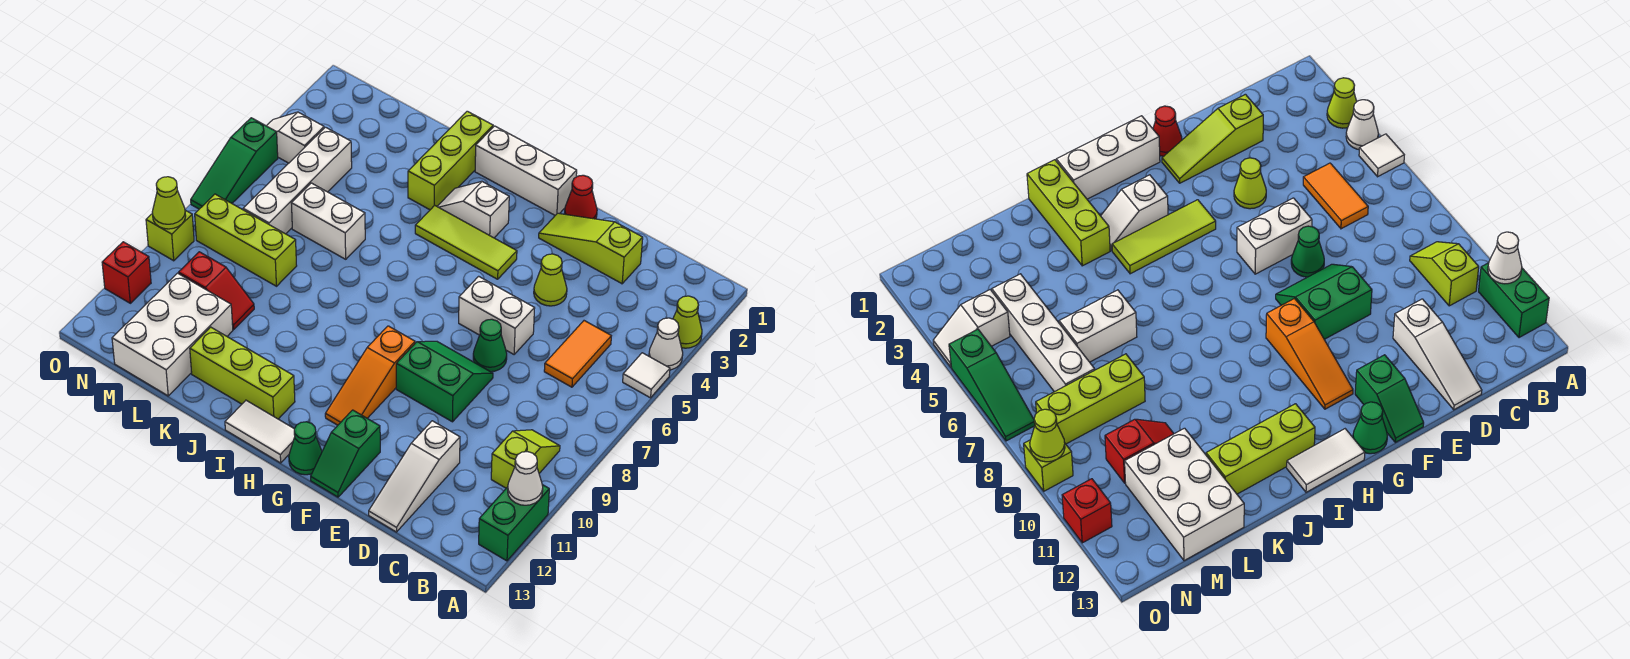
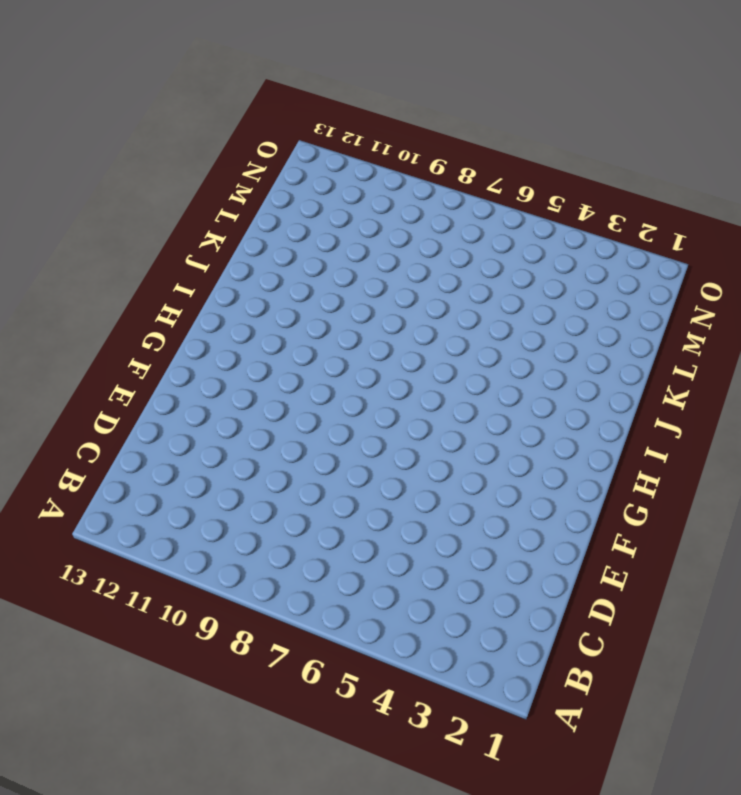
none -> lime 1x1 cone [673,296,702,348]
none -> white 1x1 cone [649,318,683,370]
none -> white 1x1 tile [623,353,670,398]
none -> green 1x2 brick [479,485,549,561]

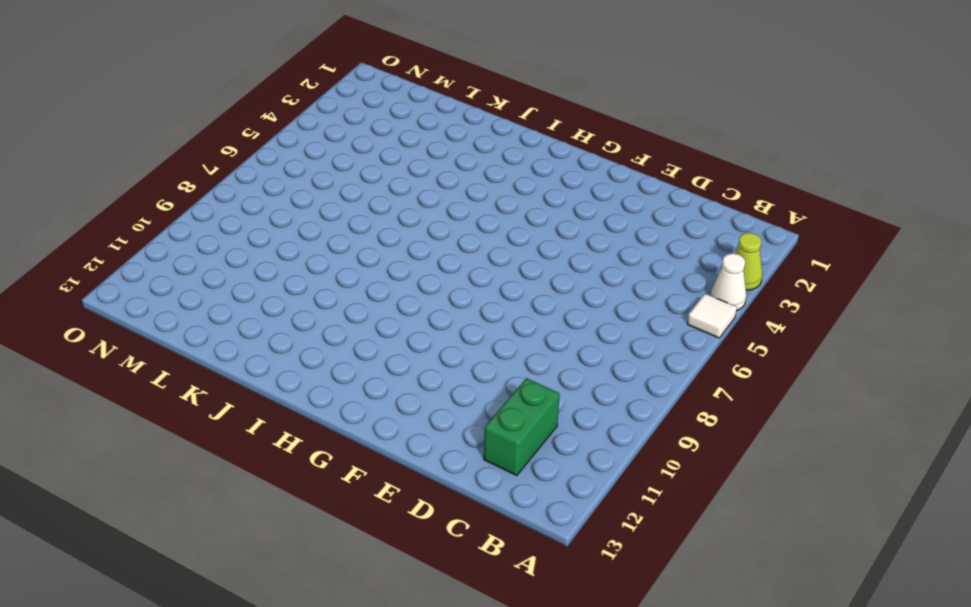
green 1x2 brick [484,378,560,476] -> green 1x2 brick moved to [479,485,549,561]
none -> lime 1x2 slope [491,430,560,488]
none -> orange 1x2 tile [544,321,611,387]
none -> lime 1x3 slope [539,213,643,284]
none -> white 1x3 slope [369,421,460,532]

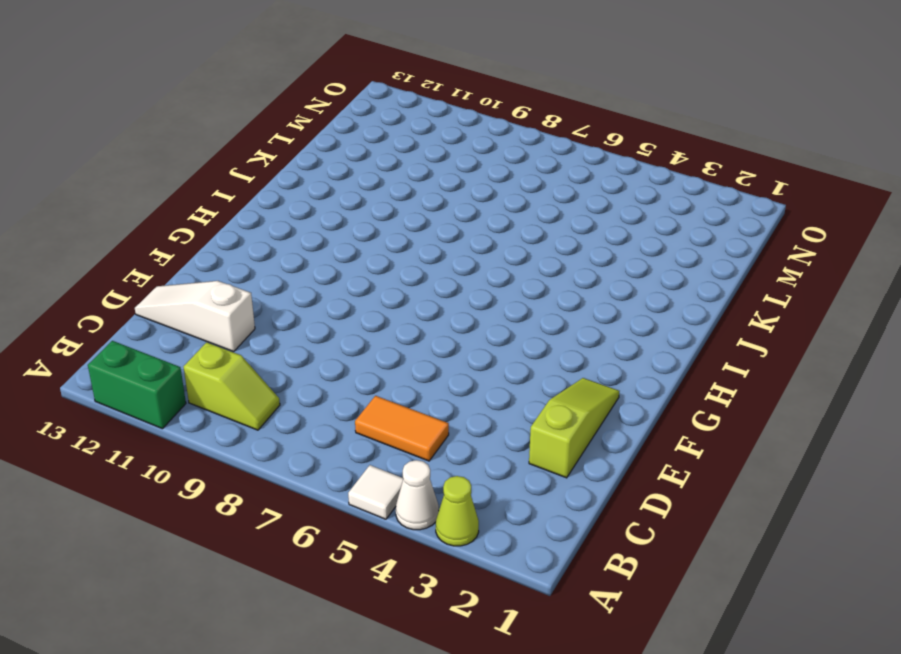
none -> lime 1x1 cone [534,254,567,306]
none -> white 1x2 brick [459,276,535,354]
none -> green 1x1 cone [473,319,507,372]
none -> green 2x2 slope [396,341,493,422]

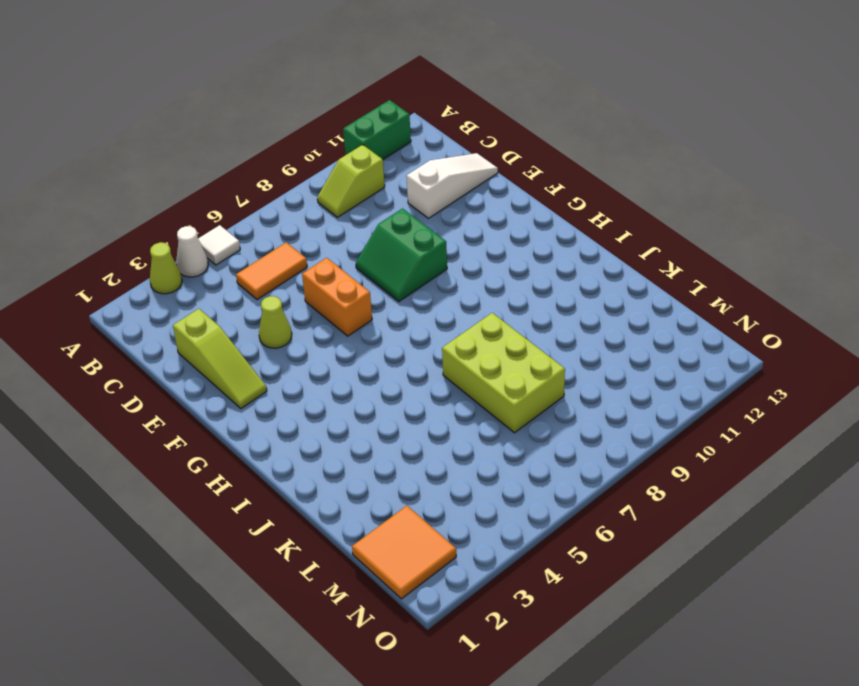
orange 1x2 brick [302,258,372,336] -> white 1x2 brick [459,276,535,354]
lime 2x3 brick [442,313,565,433] -> lime 1x3 brick [195,194,297,286]
orange 2x2 tile [352,506,456,599] -> none
none -> green 1x1 cone [473,319,507,372]
none -> red 1x1 cone [565,175,597,219]
none -> green 1x2 slope [311,410,380,497]
none -> white 1x3 brick [475,126,577,215]

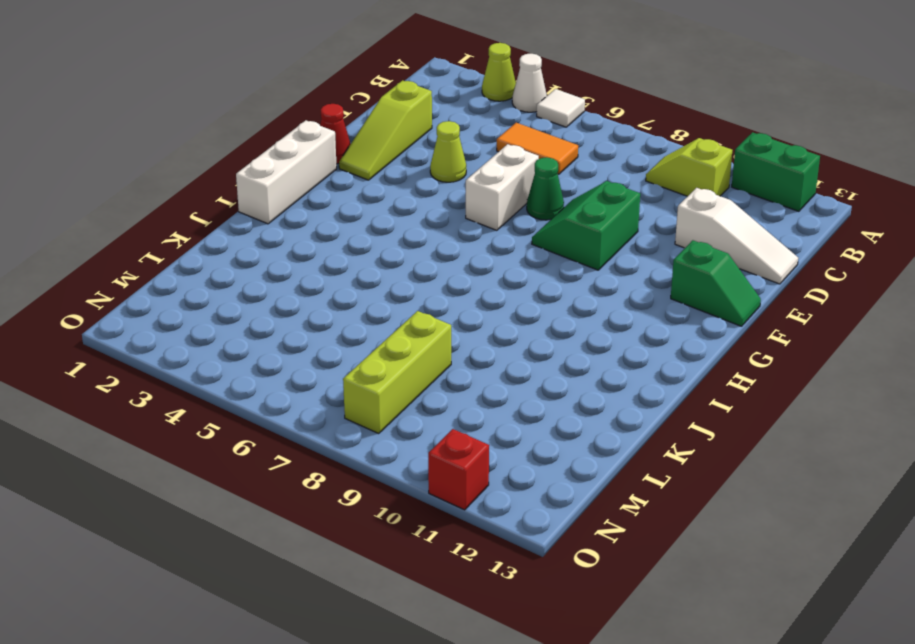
none -> lime 1x3 tile [415,205,517,279]
none -> orange 1x3 slope [325,326,415,425]
none -> green 1x1 cone [289,422,322,475]
none -> white 1x2 slope [437,181,509,238]

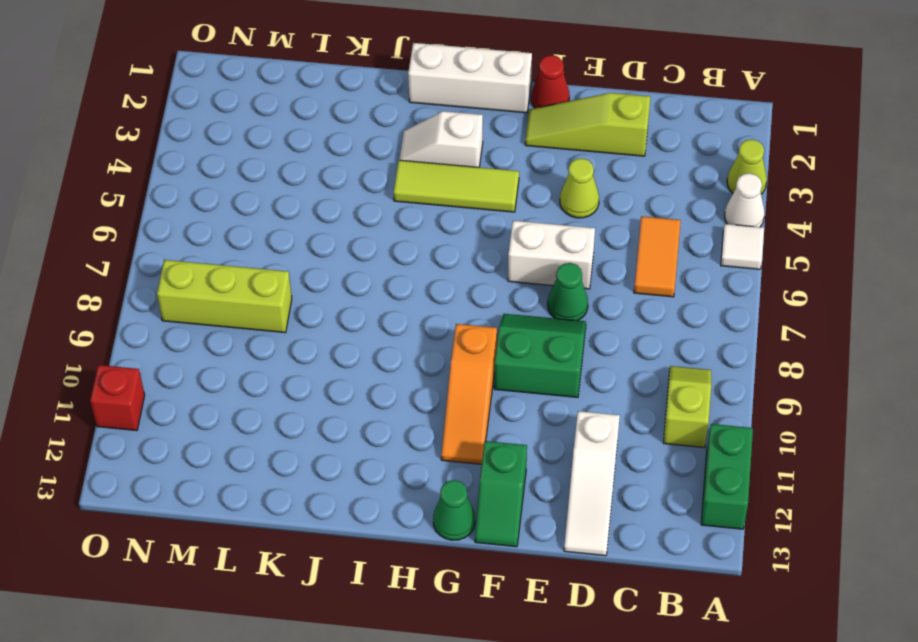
none -> white 1x2 tile [225,400,295,463]
none -> lime 1x3 brick [190,327,295,419]
none -> lime 1x3 brick [408,111,493,210]
none -> white 1x2 brick [291,183,365,259]

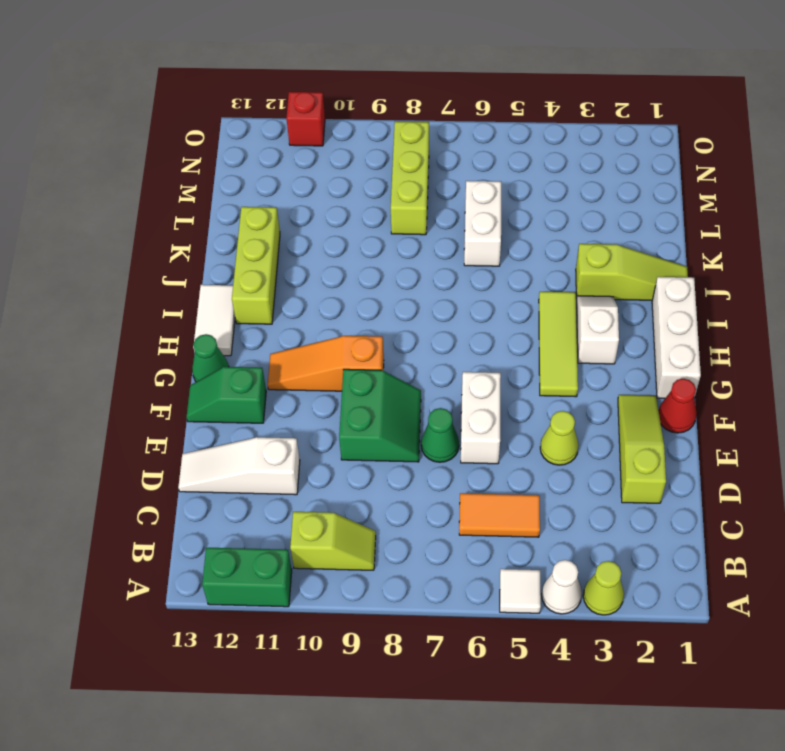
lime 1x3 slope [576,244,688,300] -> lime 1x3 brick [408,111,493,210]
none -> red 1x2 slope [179,252,254,330]
none -> white 2x3 brick [112,273,233,396]
none -> white 1x4 brick [243,127,352,234]
none -> white 1x2 slope [267,112,324,163]

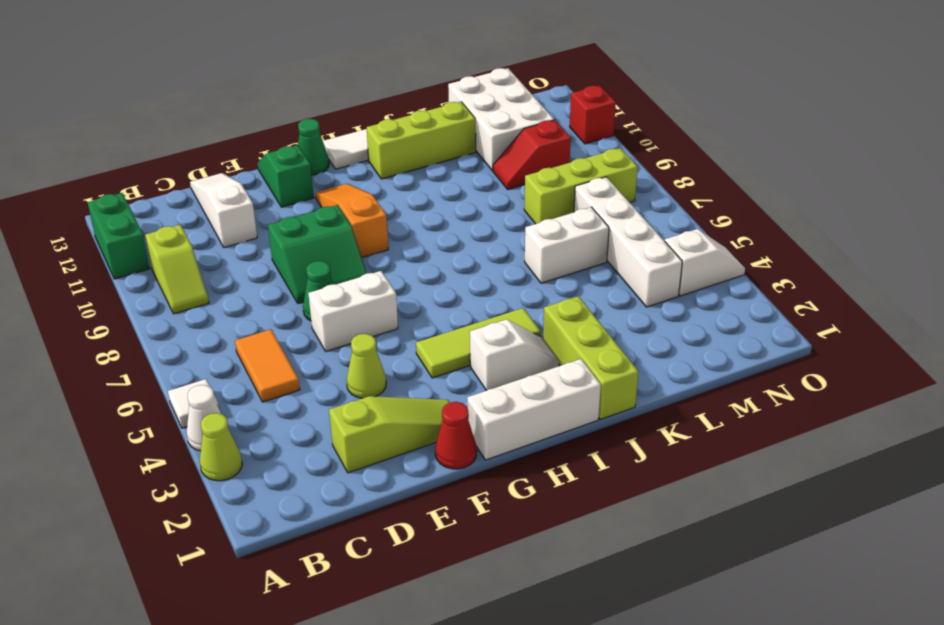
none -> green 1x3 slope [191,118,278,209]
none -> lime 1x1 brick [146,210,194,261]
none -> white 1x1 cone [508,452,543,505]
none -> lime 1x1 cone [152,177,186,229]

